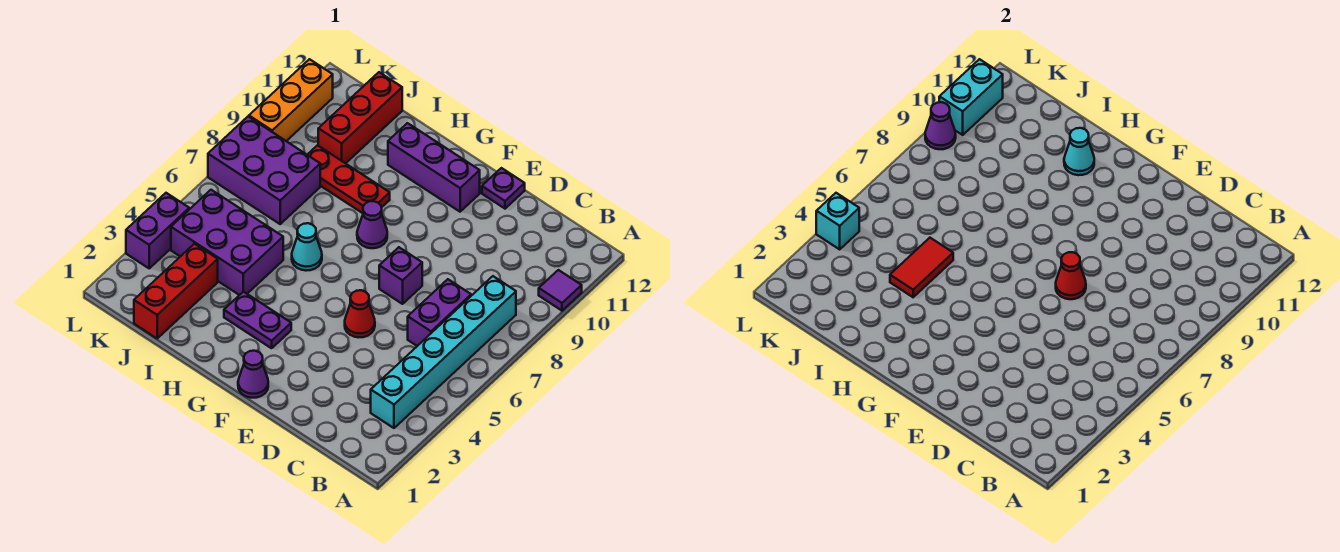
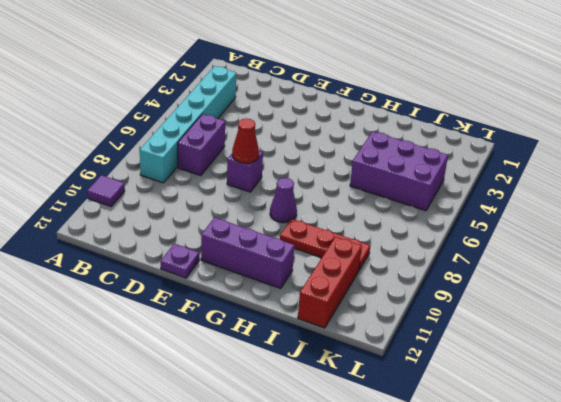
none -> red 1x1 cone [345,290,375,337]
none -> purple 1x1 cone [238,351,268,398]
none -> purple 1x2 plate [224,292,291,348]

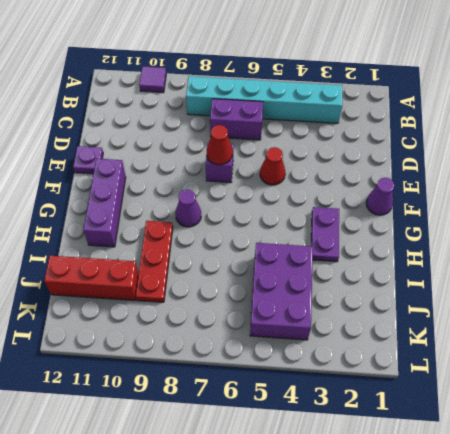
none -> cyan 1x1 cone [292,223,322,271]
none -> red 1x3 brick [134,244,218,338]
none -> purple 2x3 brick [208,117,320,224]

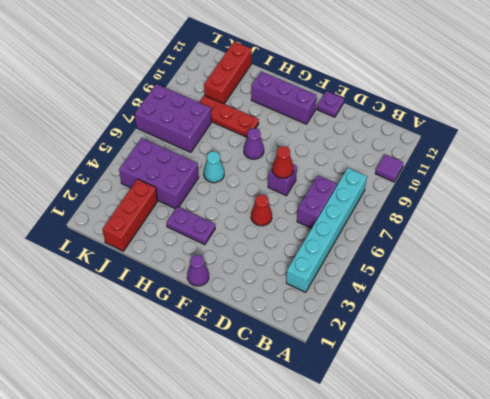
none -> purple 1x2 brick [126,193,189,268]
none -> orange 1x3 brick [249,59,333,141]
none -> cyan 1x1 cone [1064,128,1094,175]

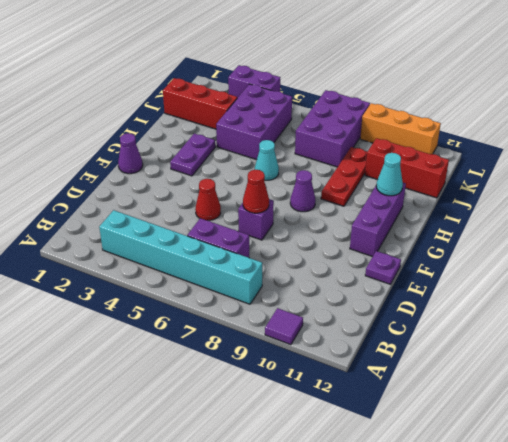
none -> red 1x2 tile [890,238,953,297]
none -> cyan 1x1 brick [816,193,859,249]
none -> purple 1x1 cone [925,102,956,149]

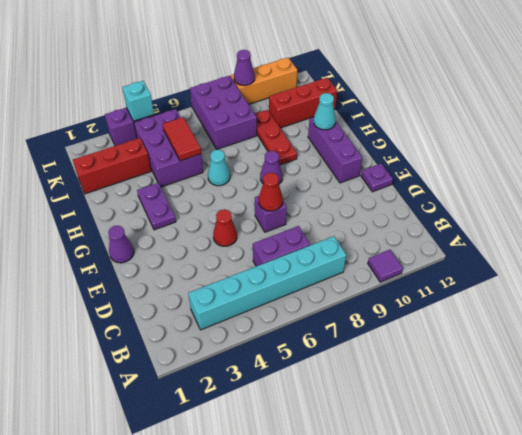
red 1x2 tile [163,117,201,161] -> red 1x2 tile turned to [890,238,953,297]
none -> cyan 1x2 brick [939,59,1003,135]

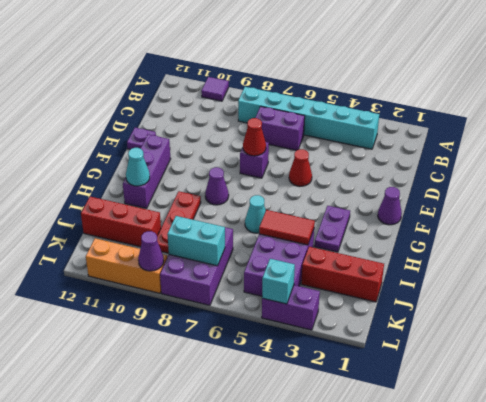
cyan 1x2 brick [167,216,225,266] -> cyan 1x2 brick moved to [939,59,1003,135]

